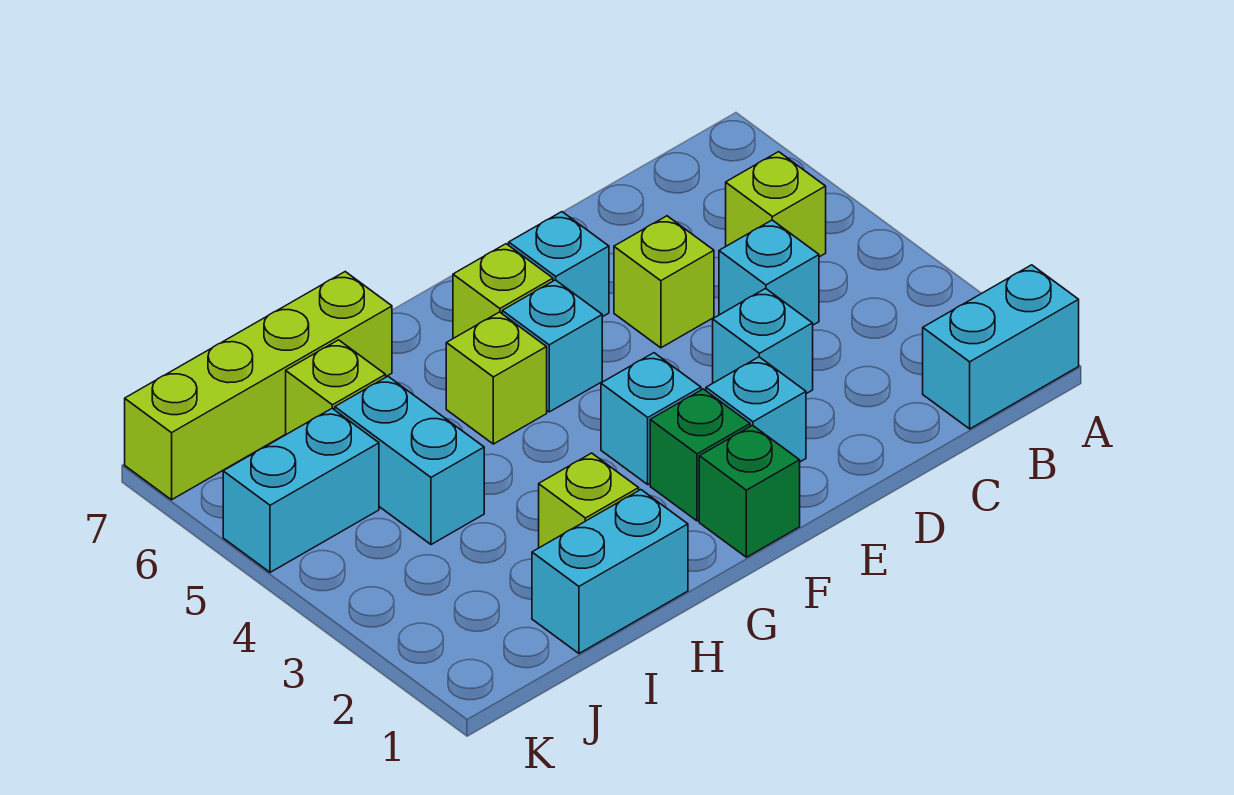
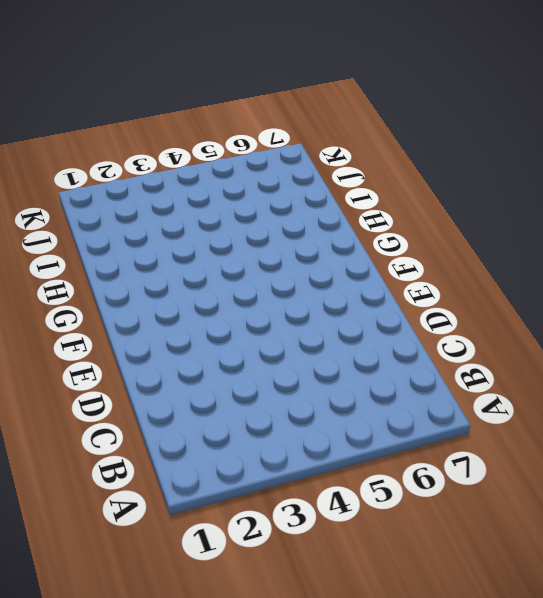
none -> cyan 1x2 brick [923,265,1079,429]
none -> lime 1x1 brick [726,152,826,257]
none -> cyan 1x1 brick [719,220,819,325]

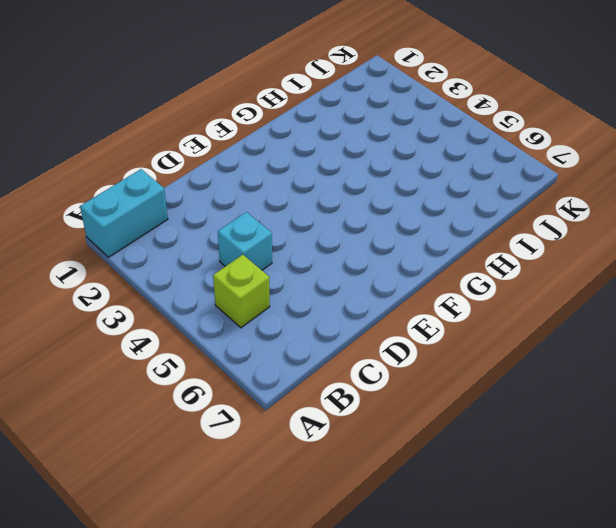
none -> cyan 1x1 brick [713,289,813,394]
none -> lime 1x1 brick [614,216,714,348]
none -> cyan 1x1 brick [706,357,806,462]

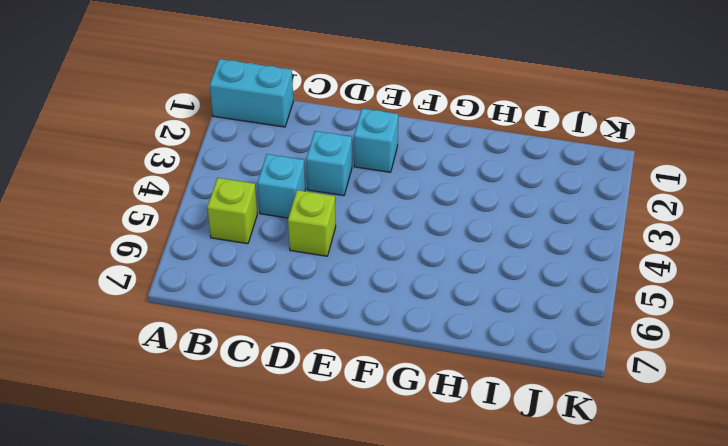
none -> cyan 1x1 brick [509,212,609,317]
none -> green 1x1 brick [699,425,800,557]
none -> green 1x1 brick [650,389,750,521]

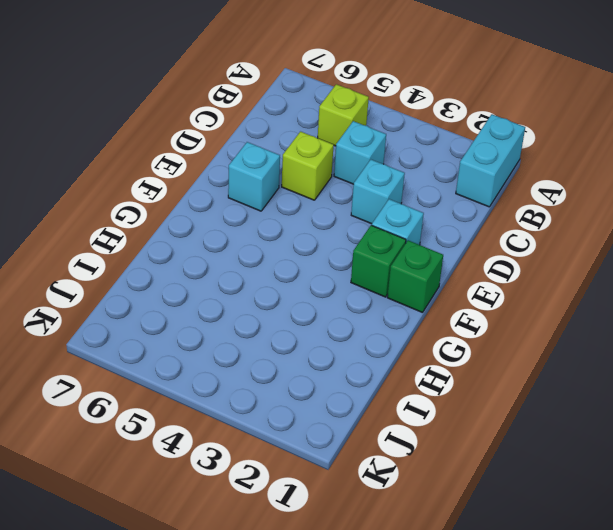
none -> cyan 1x1 brick [601,353,701,484]
none -> cyan 1x1 brick [502,280,602,412]
none -> lime 1x1 brick [453,244,553,338]

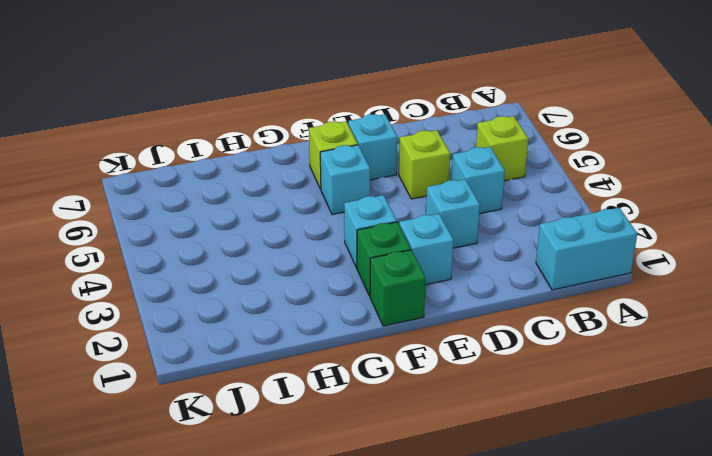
none -> lime 1x1 brick [446,312,547,444]
none -> cyan 1x2 brick [532,490,688,653]
none -> lime 1x1 brick [539,453,639,548]

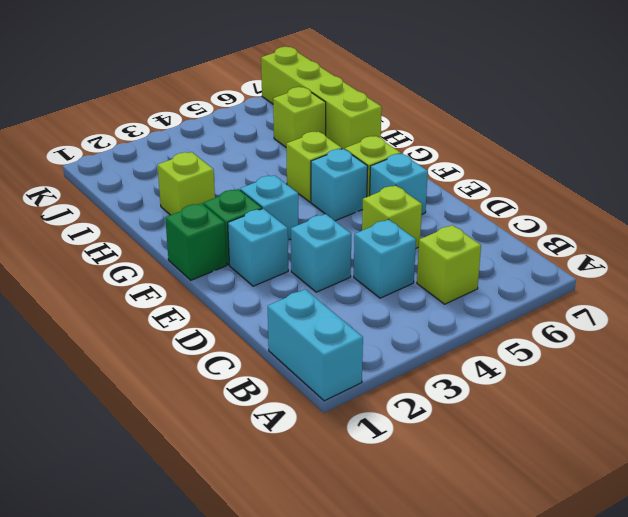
none -> cyan 1x2 brick [532,490,688,653]
none -> cyan 1x2 brick [335,376,484,545]
none -> cyan 1x2 brick [223,409,379,572]

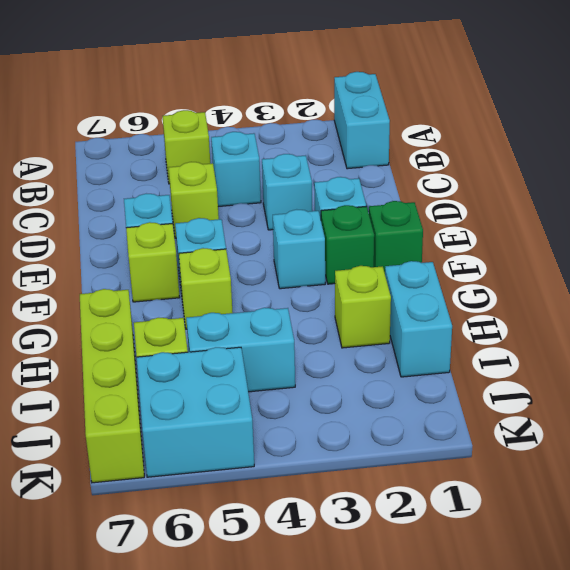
cyan 2x2 brick [137,347,254,477] -> cyan 1x2 brick [223,409,379,572]

